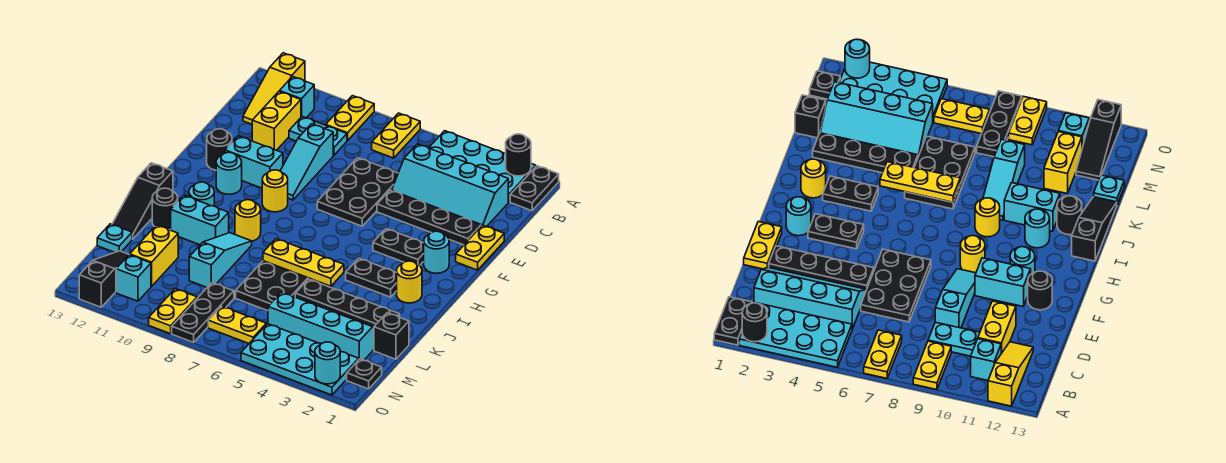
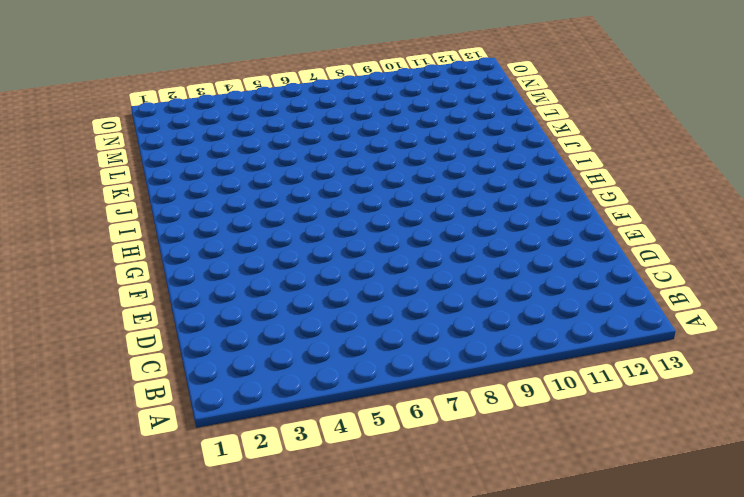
none -> black 1x2 plate [510,166,559,211]
none -> cyan 2x4 plate [429,131,536,202]
none -> yellow 1x2 plate [372,113,420,158]
none -> yellow 1x2 plate [326,96,374,141]

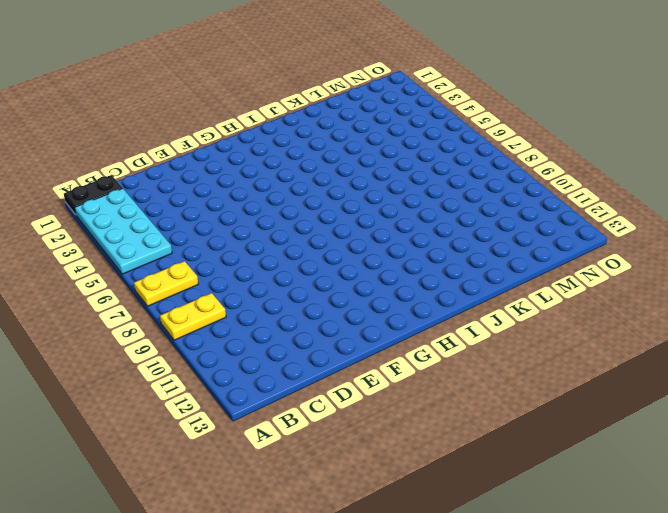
none -> yellow 1x3 slope [243,53,305,124]
none -> cyan 1x1 brick [280,76,314,118]
none -> cyan 2x4 slope [392,144,508,227]
none -> cyan 1x2 plate [289,117,347,155]

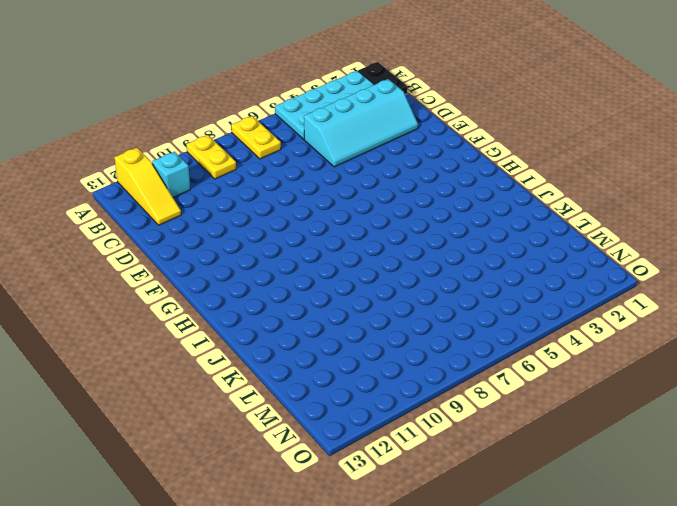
none -> cyan 1x2 plate [289,117,347,155]
none -> yellow 1x2 brick [252,91,301,150]
none -> black 2x3 plate [317,158,398,226]
none -> cyan 1x3 slope [280,124,333,200]

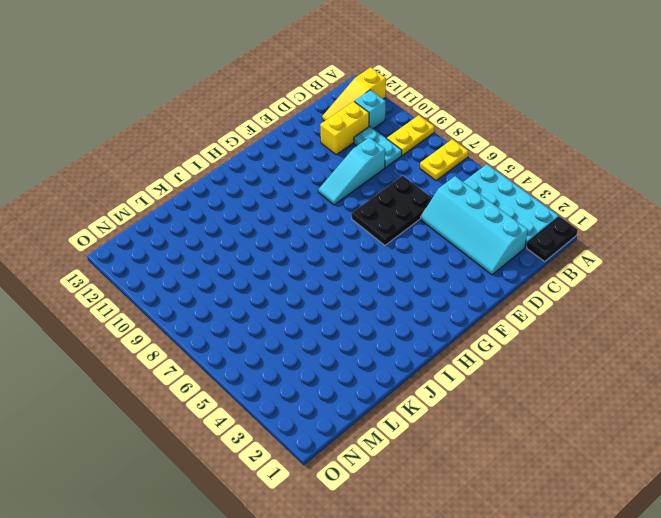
none -> yellow 1x2 plate [456,225,504,270]
none -> black 1x4 plate [377,190,481,245]
none -> cyan 1x2 brick [225,136,283,188]
none -> black 1x1 round brick [207,129,232,170]

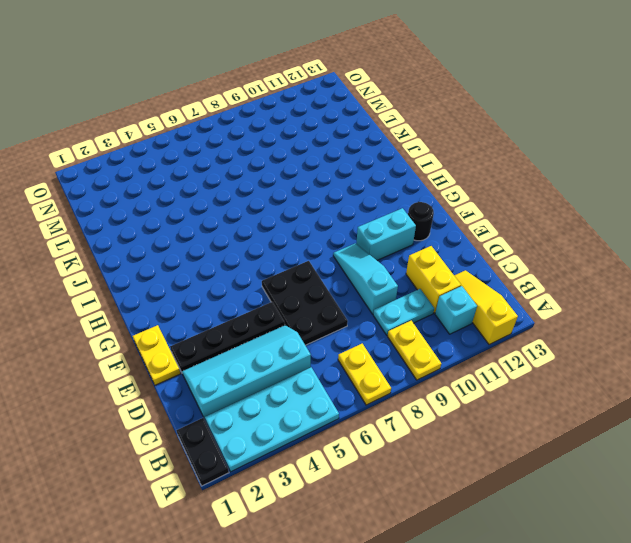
none -> cyan 1x1 round brick [424,231,449,273]
none -> black 1x2 plate [373,229,424,266]
none -> yellow 1x1 round brick [262,170,288,212]
none -> cyan 1x1 round brick [216,152,242,194]

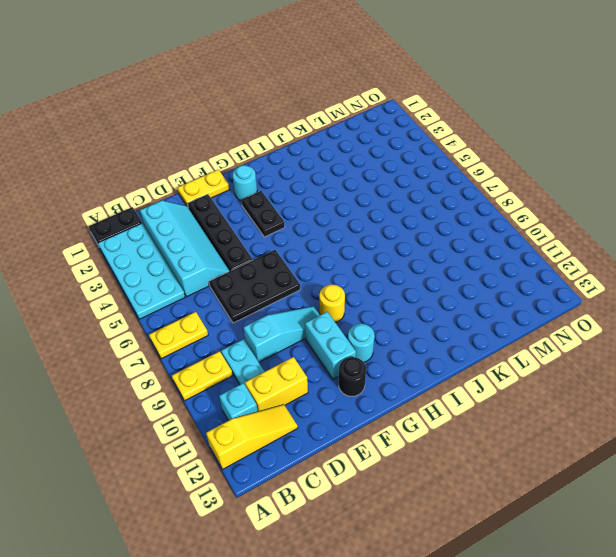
none -> yellow 1x1 round brick [397,261,422,303]
none -> black 1x2 plate [346,258,397,297]
none -> yellow 1x1 round brick [235,200,261,241]
none -> cyan 1x1 round brick [189,182,214,206]

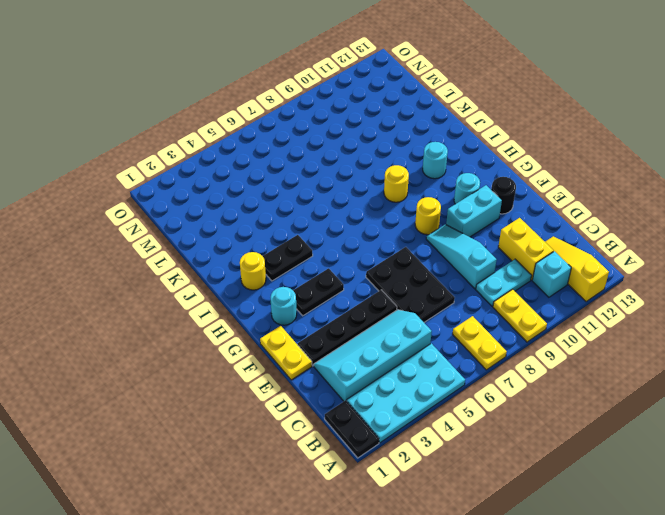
none -> black 1x3 slope [112,163,173,239]
none -> black 2x3 plate [236,261,313,311]
none -> cyan 1x3 slope [189,233,252,287]
none -> cyan 1x2 brick [171,195,229,245]

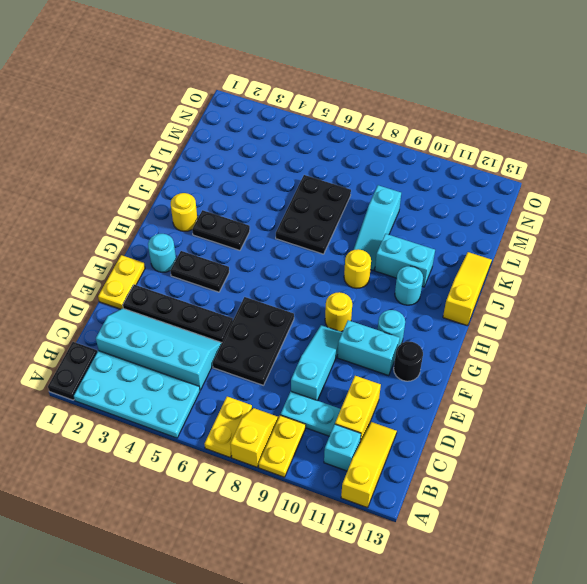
yellow 1x2 slope [230,408,279,467] -> none
yellow 1x3 slope [443,252,492,326] -> black 1x3 slope [112,163,173,239]
none -> black 1x1 round brick [152,188,178,230]
none -> black 1x4 plate [295,279,400,327]
none -> black 1x1 brick [374,313,409,359]
none -> cyan 2x4 slope [268,292,374,360]

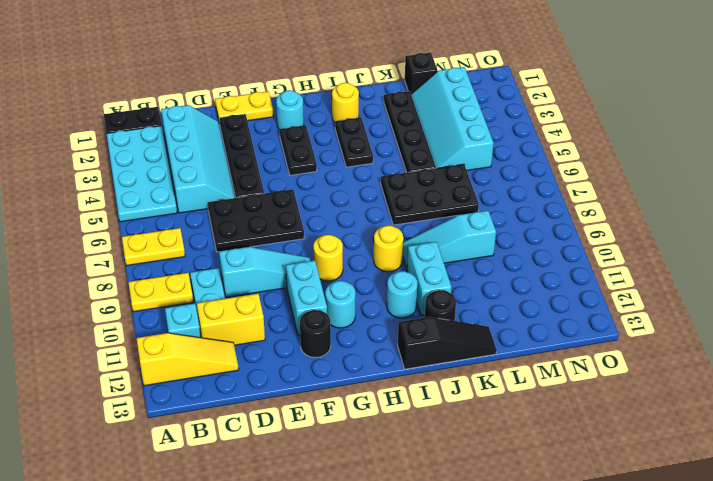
none -> yellow 1x2 brick [130,225,178,286]
none -> cyan 1x1 plate [97,224,132,253]
none -> black 1x3 plate [172,283,234,342]
none -> black 1x3 slope [79,251,129,307]

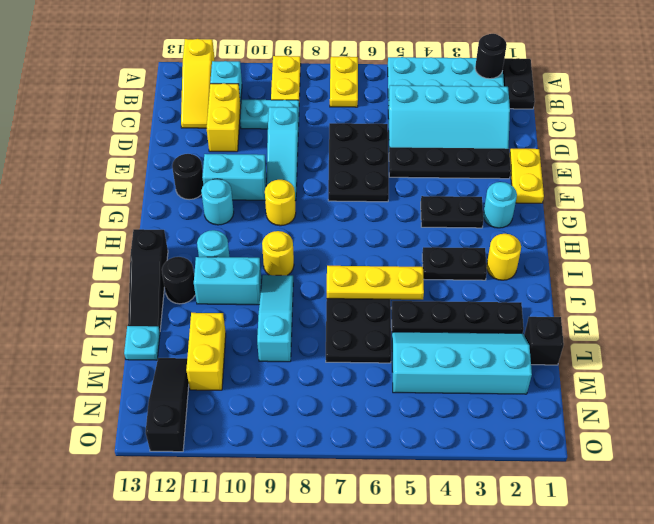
none -> black 1x3 plate [172,283,234,342]
none -> black 1x1 plate [347,359,382,389]
none -> cyan 2x4 plate [241,324,359,395]
none -> yellow 1x2 plate [208,306,266,343]

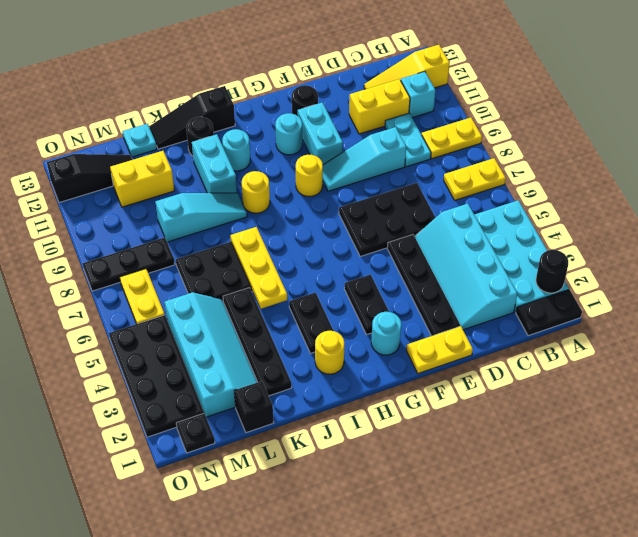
black 2x4 plate [109,315,204,437] -> cyan 2x4 plate [241,324,359,395]
none -> yellow 1x2 plate [149,289,197,334]
none -> cyan 1x1 brick [116,255,151,301]
none -> cyan 1x1 round brick [315,342,340,384]

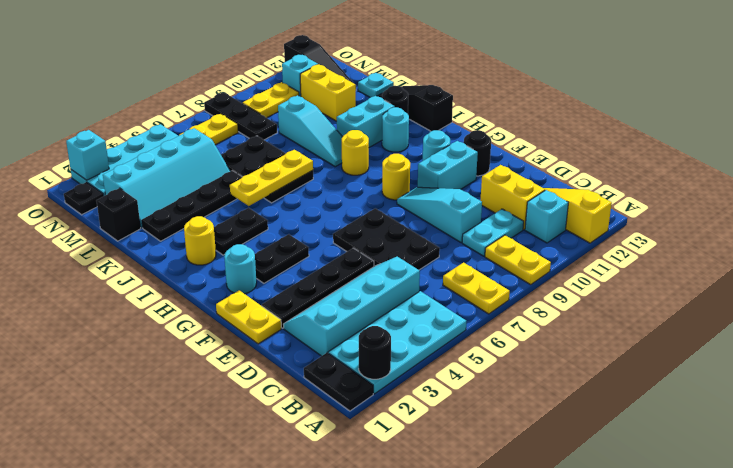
yellow 1x2 plate [243,82,299,118] -> yellow 1x2 plate turned to [149,289,197,334]
cyan 1x1 brick [66,130,109,180] -> cyan 1x1 round brick [315,342,340,384]

